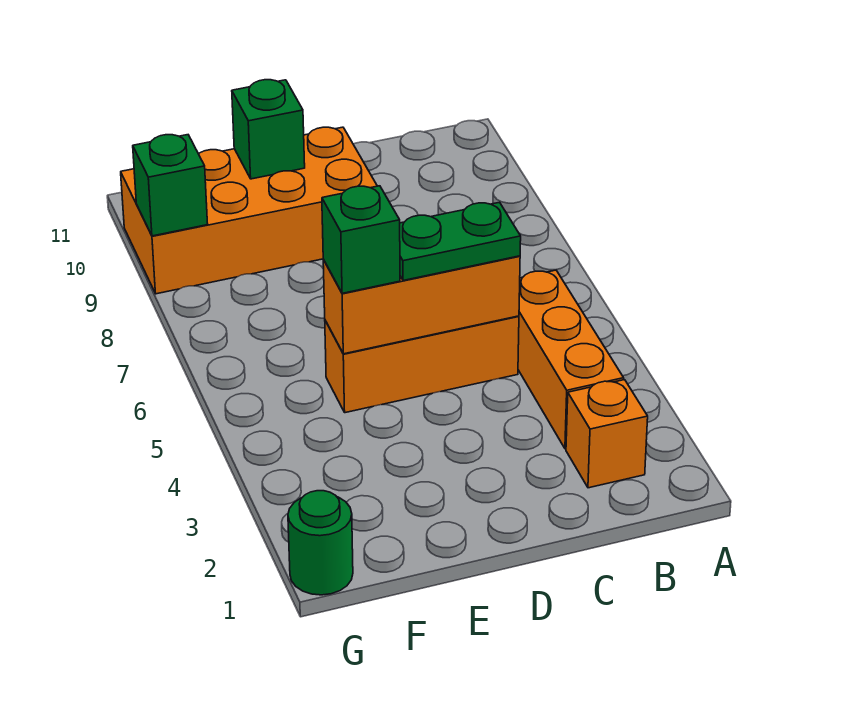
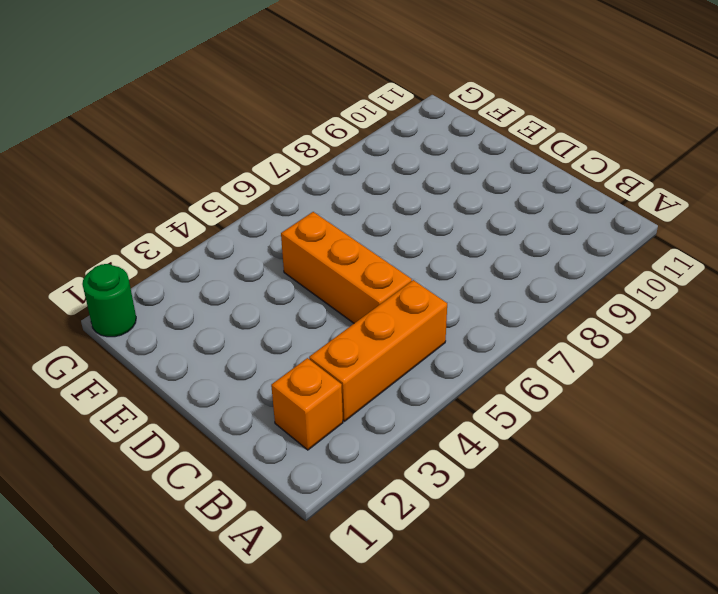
none -> orange 2x4 brick [121,127,377,294]
none -> orange 1x3 brick [323,256,520,354]

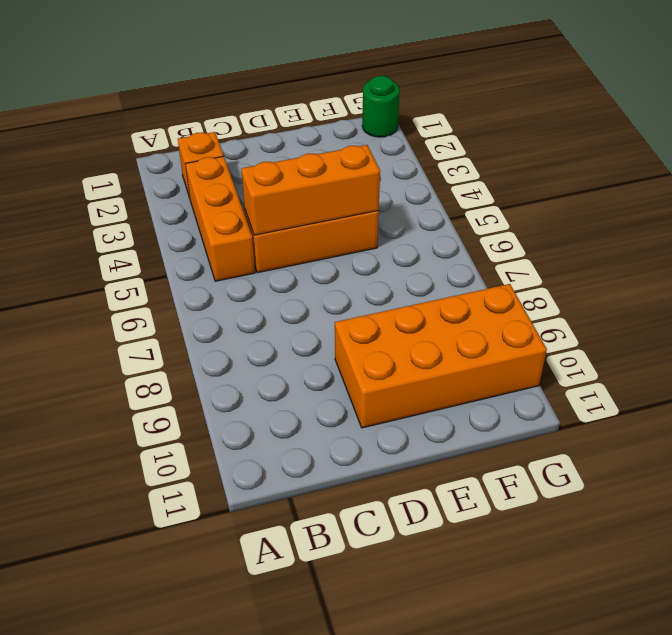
none -> green 1x1 brick [232,80,305,179]
none -> green 1x1 brick [133,135,208,236]

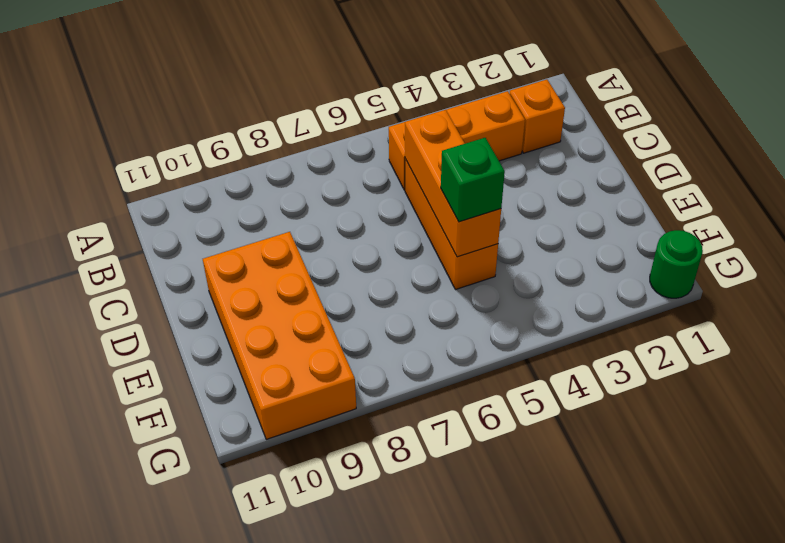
none -> green 1x1 brick [232,80,305,179]
none -> green 1x1 brick [133,135,208,236]

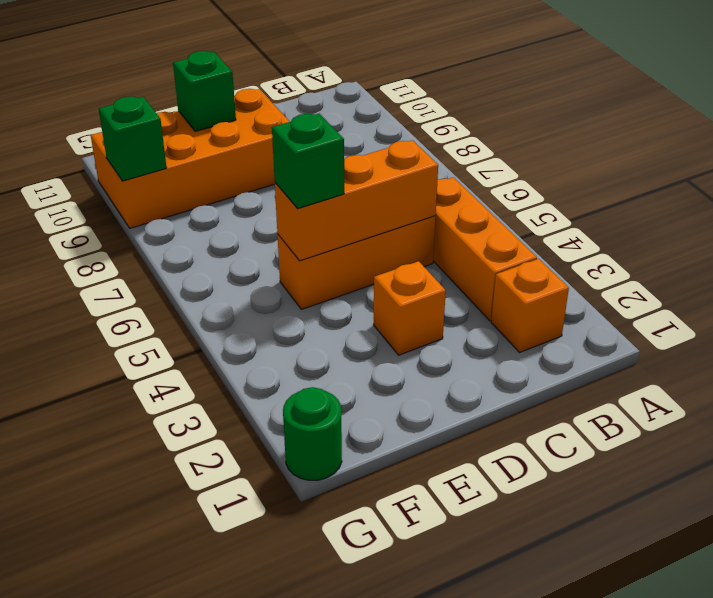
orange 1x1 brick [374,261,446,355] -> none
none -> green 1x2 plate [400,202,521,281]

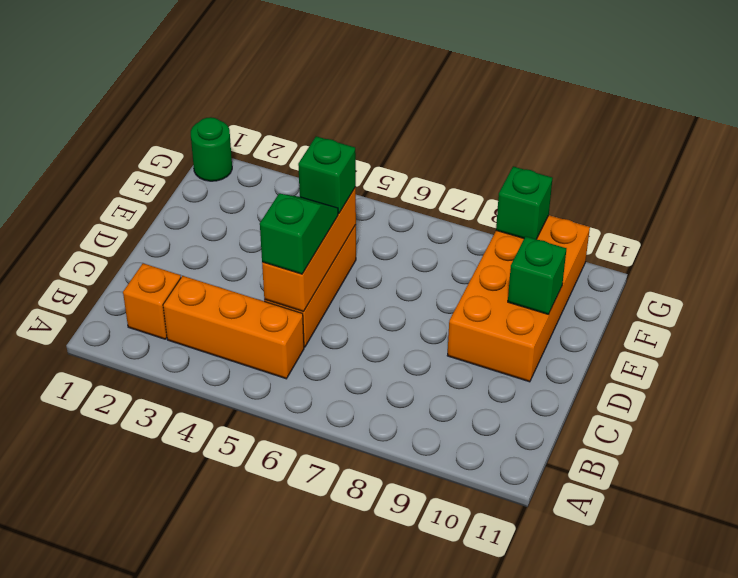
green 1x2 slope [260,194,338,274] -> green 1x2 plate [400,202,521,281]

